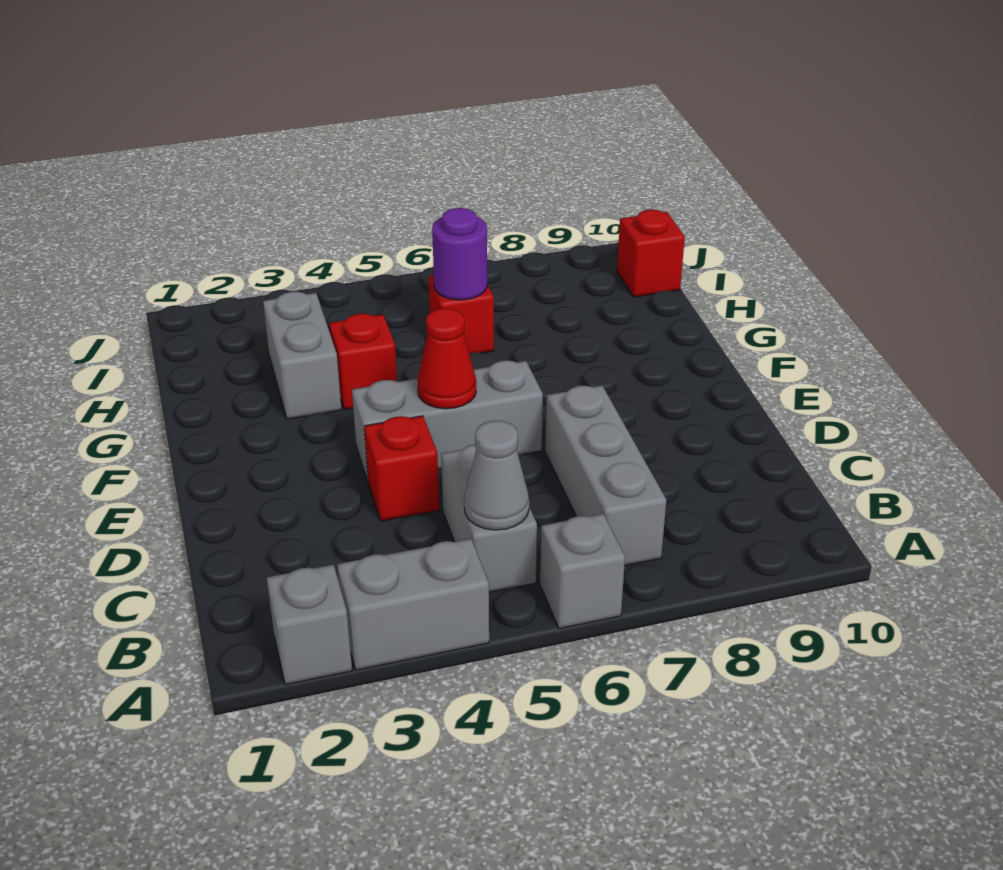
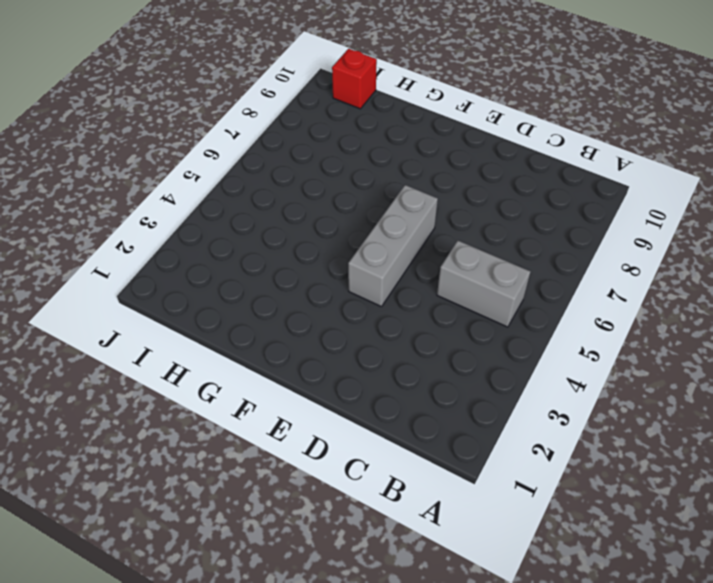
none -> grey 1x1 brick [267,565,352,685]
none -> grey 1x2 brick [337,539,489,670]
none -> grey 1x1 brick [540,514,625,629]

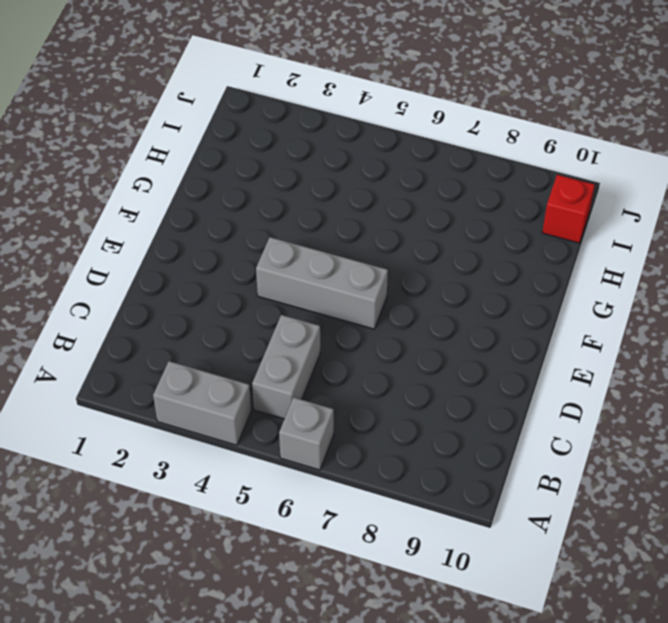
none -> grey 1x1 brick [267,565,352,685]
none -> grey 1x3 brick [545,386,666,565]
none -> red 1x1 brick [364,416,439,521]

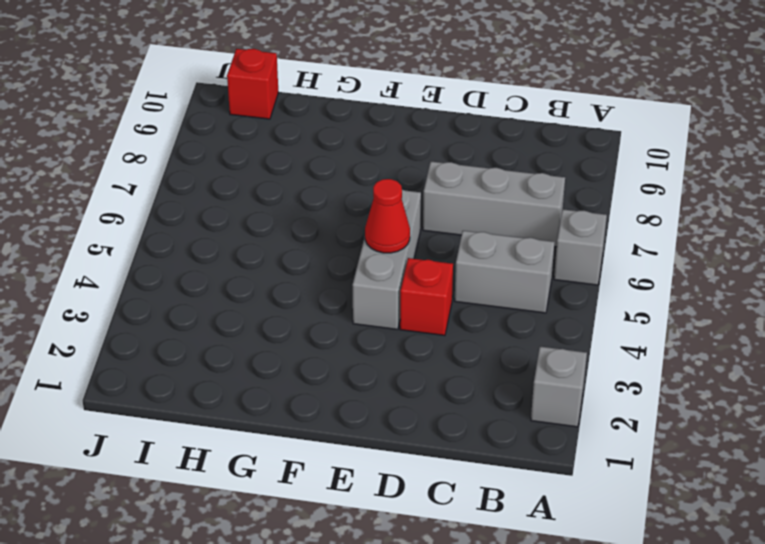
none -> grey 1x2 brick [337,539,489,670]
none -> grey 1x2 brick [263,291,341,419]
none -> red 1x1 brick [329,313,397,410]

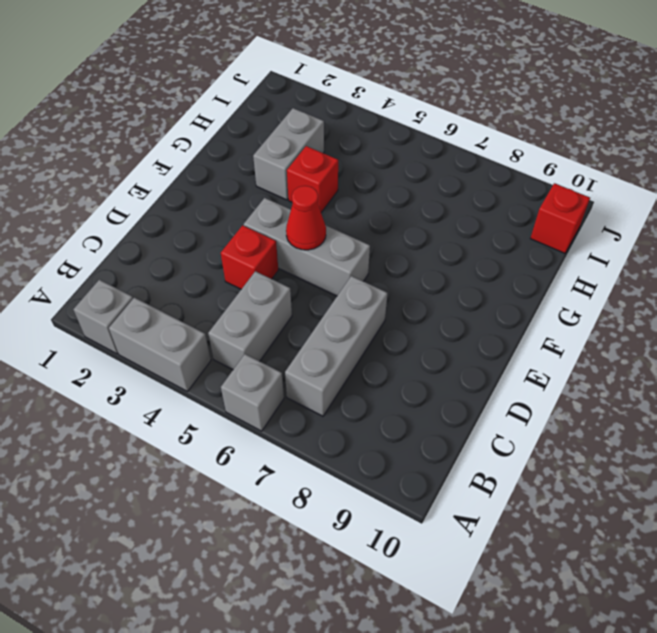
none -> red 1x1 brick [429,275,494,353]
none -> grey 1x1 cone [464,421,529,530]
none -> purple 1x1 round brick [432,208,487,300]

